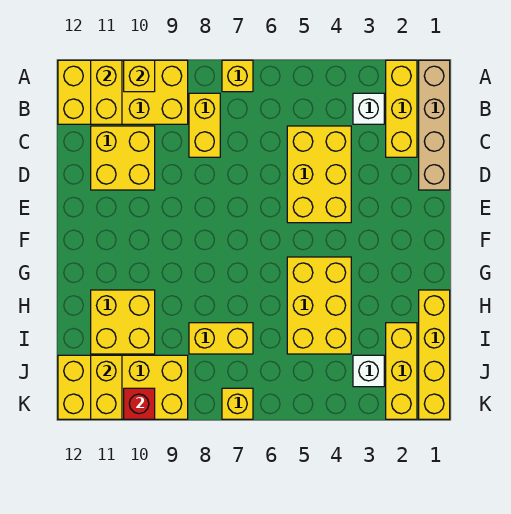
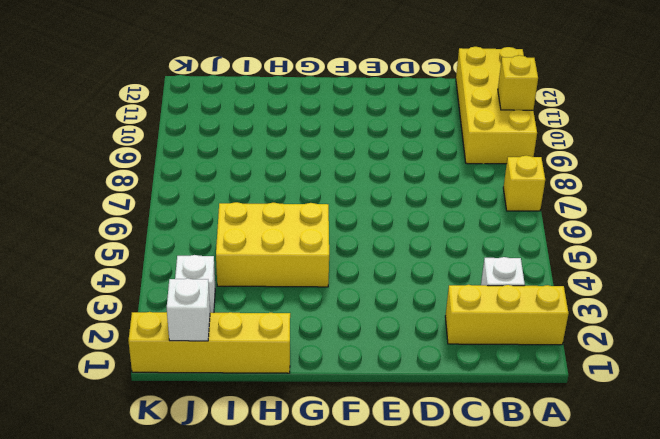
white 1x1 brick [167,278,210,341] -> none
none -> tan 1x4 brick [419,60,450,190]
none -> yellow 1x2 brick [189,93,220,157]
none -> yellow 2x3 brick [287,126,351,223]

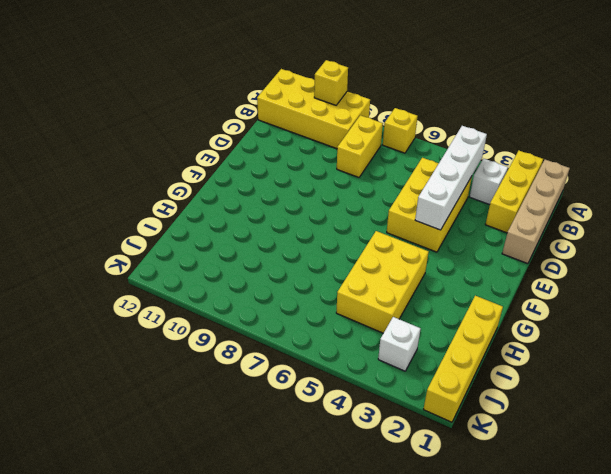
white 1x4 brick [415,126,487,230] -> none
none -> yellow 2x2 brick [91,126,155,190]
none -> yellow 2x2 brick [91,290,155,354]
none -> yellow 1x3 brick [386,323,417,419]

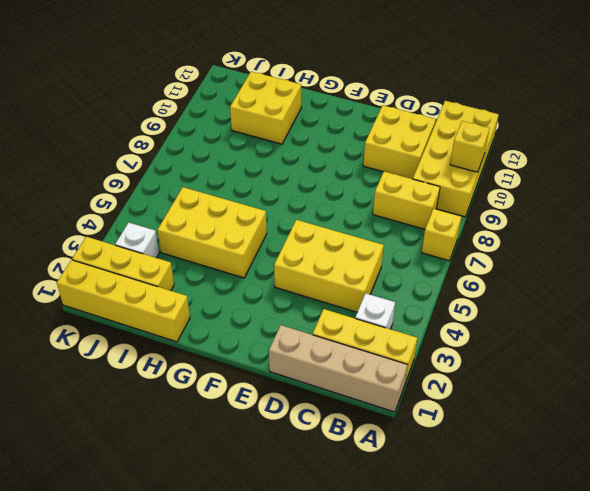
none -> yellow 1x2 brick [189,323,253,354]
none -> yellow 2x4 brick [58,355,188,419]
none -> yellow 1x1 brick [222,388,253,419]

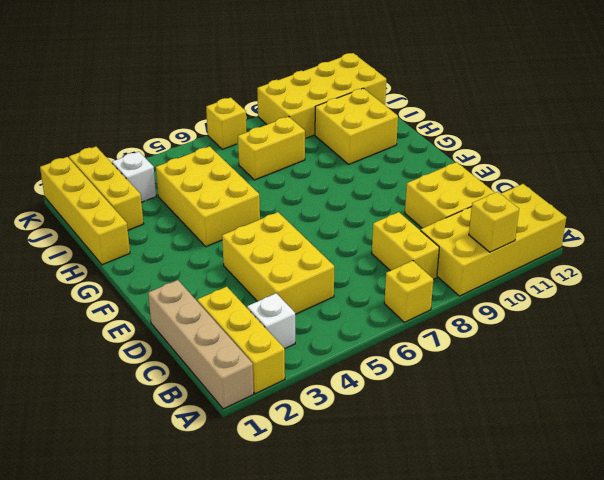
none -> yellow 1x2 brick [91,60,122,124]
none -> yellow 1x2 brick [91,355,122,419]
none -> red 1x1 brick [124,388,155,419]

